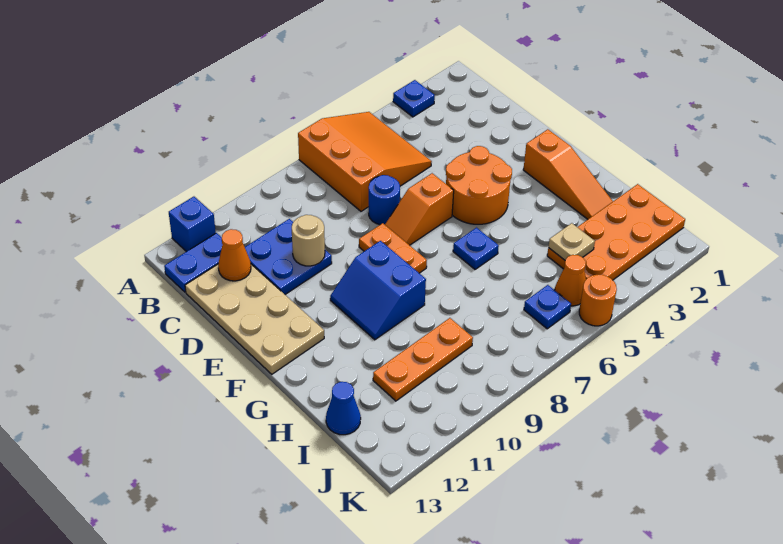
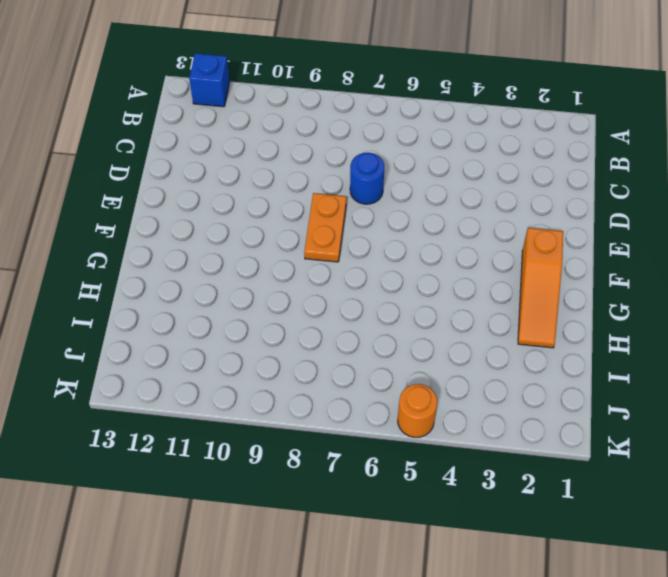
none -> blue 1x1 plate [393,80,435,117]
none -> orange 3x3 slope [298,112,432,211]
none -> blue 1x2 plate [164,233,223,292]

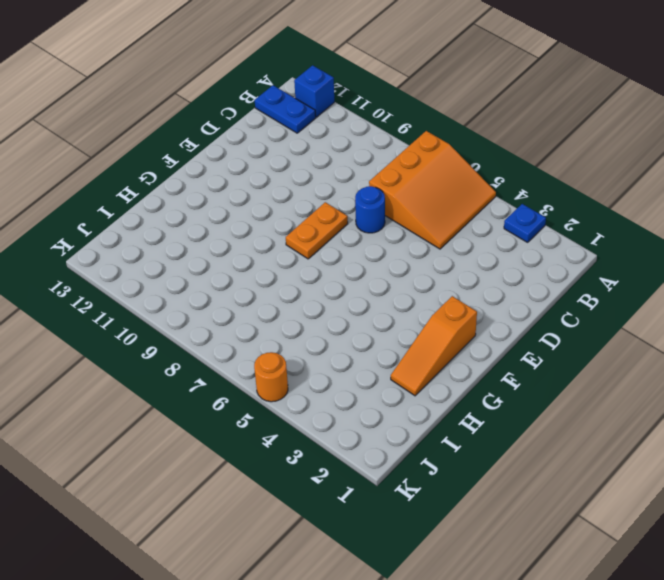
none -> blue 2x2 plate [245,219,332,294]
none -> tan 2x4 plate [185,264,324,374]
none -> orange 2x2 round brick [446,146,512,224]

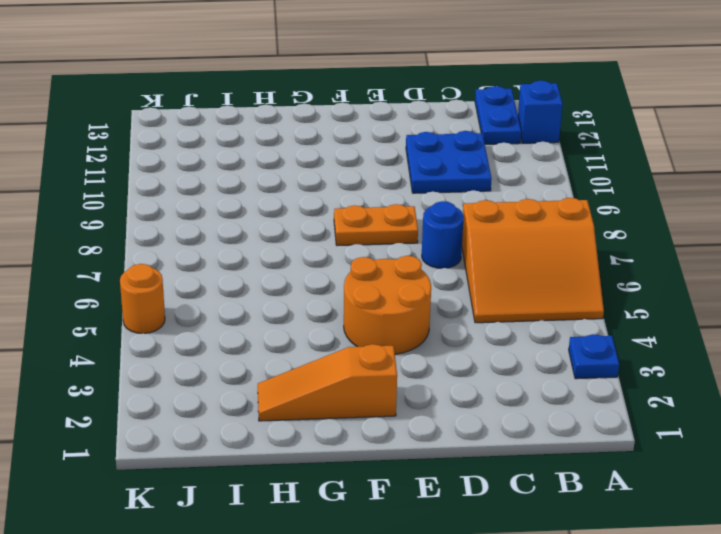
none -> tan 2x4 plate [185,264,324,374]
none -> orange 1x2 slope [385,173,454,245]
none -> blue 2x2 slope [330,241,426,340]

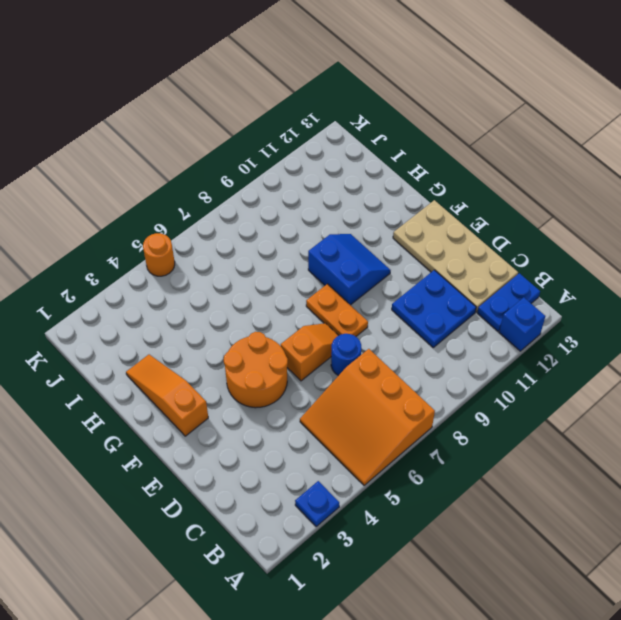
none -> blue 1x1 plate [453,228,499,269]
none -> orange 2x4 plate [547,184,685,280]
none -> orange 1x3 plate [373,318,473,401]

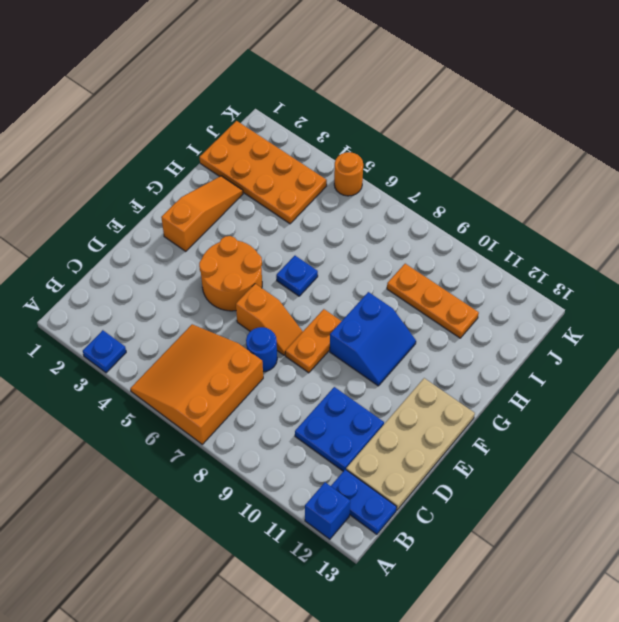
none -> blue 1x1 cone [326,382,361,435]
none -> orange 1x1 cone [555,255,586,306]
none -> blue 1x1 plate [524,285,571,329]

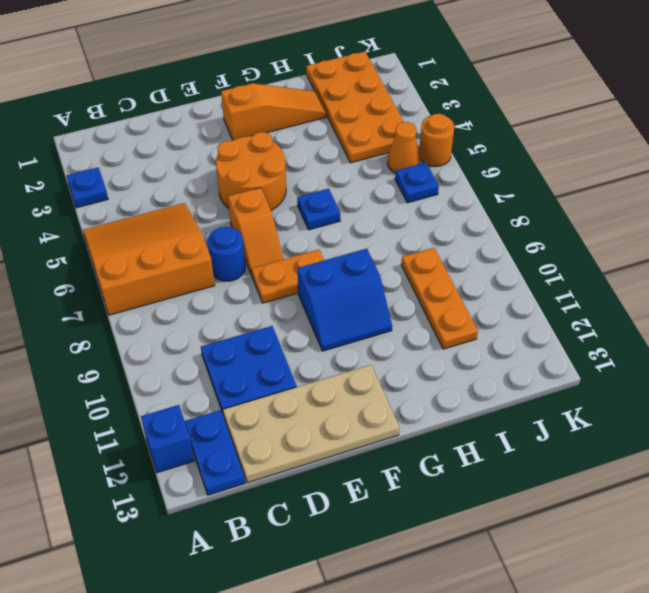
none -> blue 1x1 cone [326,382,361,435]
none -> orange 1x1 cone [218,229,251,281]
none -> tan 1x1 round brick [292,215,325,266]

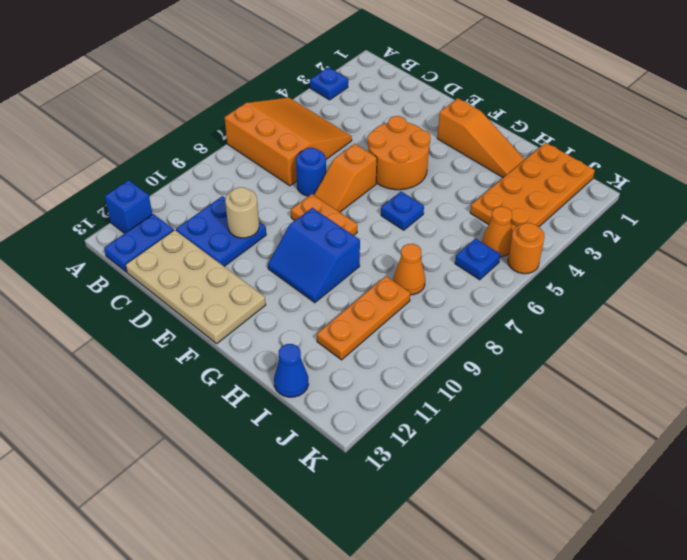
orange 1x1 cone [393,244,425,295] -> orange 1x1 cone moved to [218,229,251,281]
none -> tan 1x1 plate [549,223,595,260]

